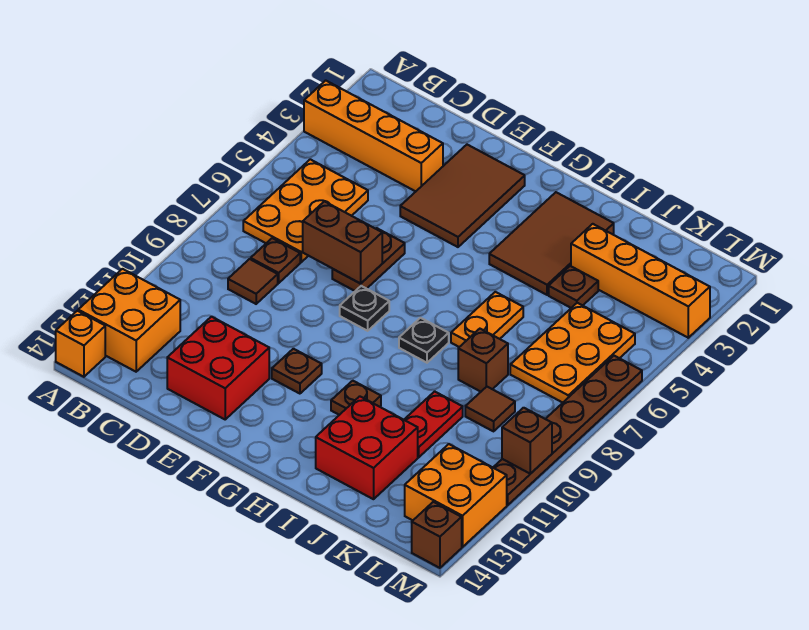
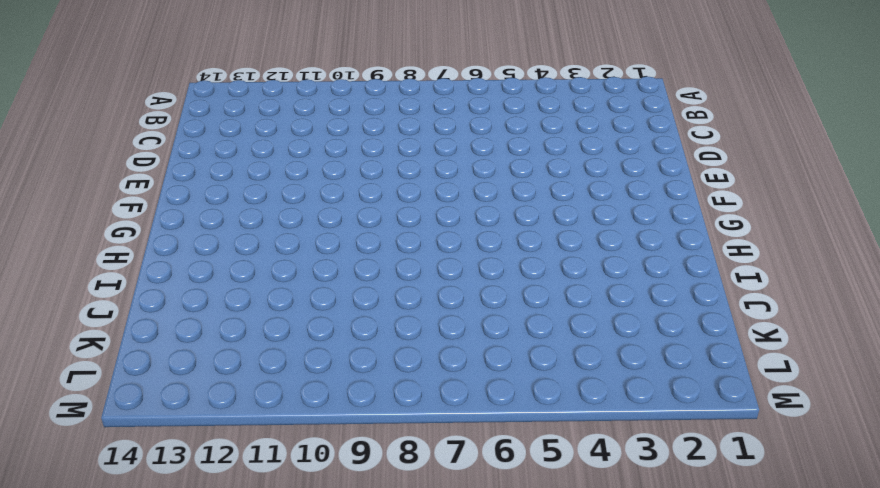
none -> orange 1x4 brick [304,80,443,191]
none -> orange 2x2 brick [78,269,180,372]
none -> orange 1x1 brick [56,311,105,377]

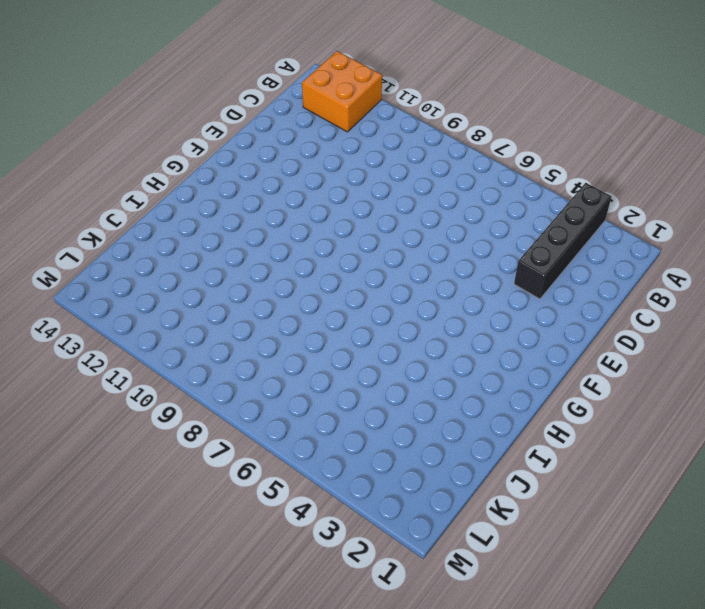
black 1x4 brick [514,183,612,299] -> orange 1x4 brick [304,80,443,191]
none -> orange 1x1 brick [56,311,105,377]
none -> orange 2x3 plate [243,159,368,262]
none -> brown 1x1 plate [251,238,300,283]

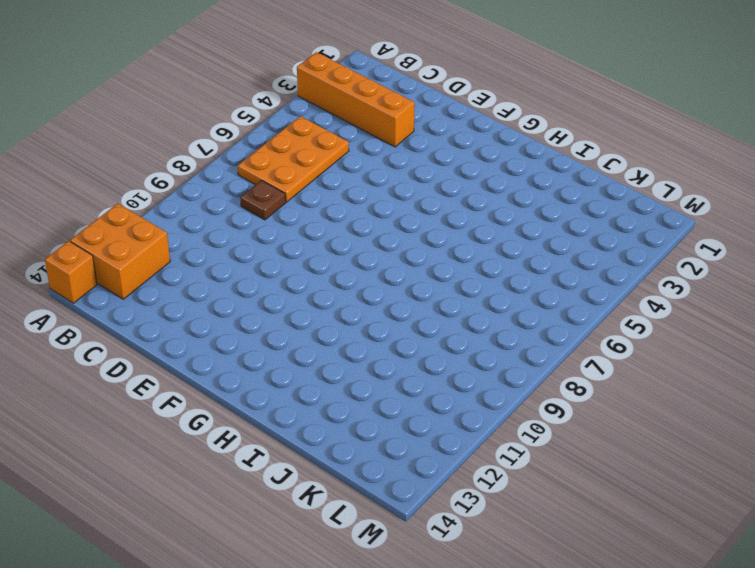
none -> brown 1x1 tile [228,259,278,304]
none -> red 2x2 brick [167,317,269,419]
none -> brown 2x3 tile [400,145,525,247]

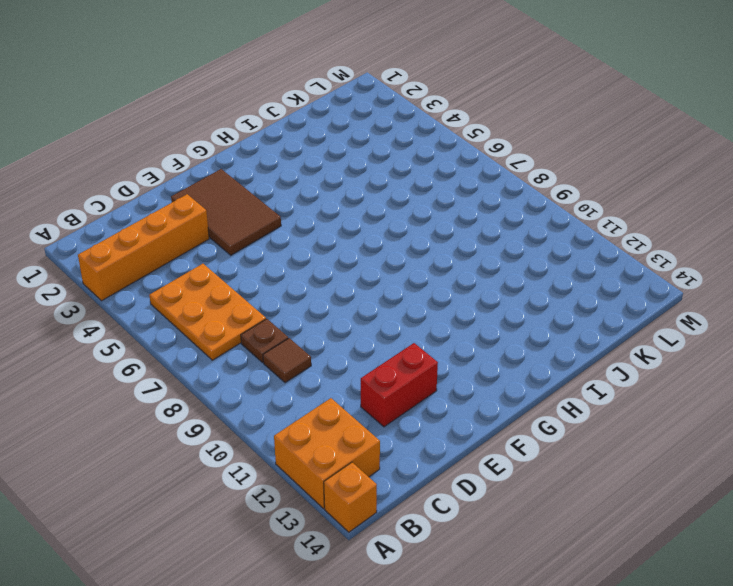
red 1x2 brick [361,343,438,427] -> red 2x2 brick [167,317,269,419]
none -> brown 1x2 plate [332,228,405,291]
none -> black 1x1 plate [340,286,389,331]
none -> brown 1x1 plate [272,349,322,394]

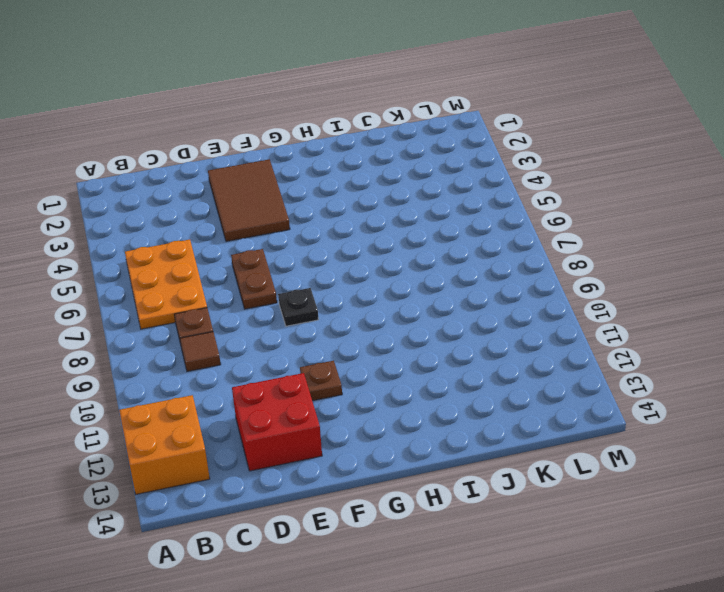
none -> orange 1x4 brick [304,80,443,191]
none -> orange 1x1 brick [56,311,105,377]
none -> brown 2x3 tile [489,192,614,295]

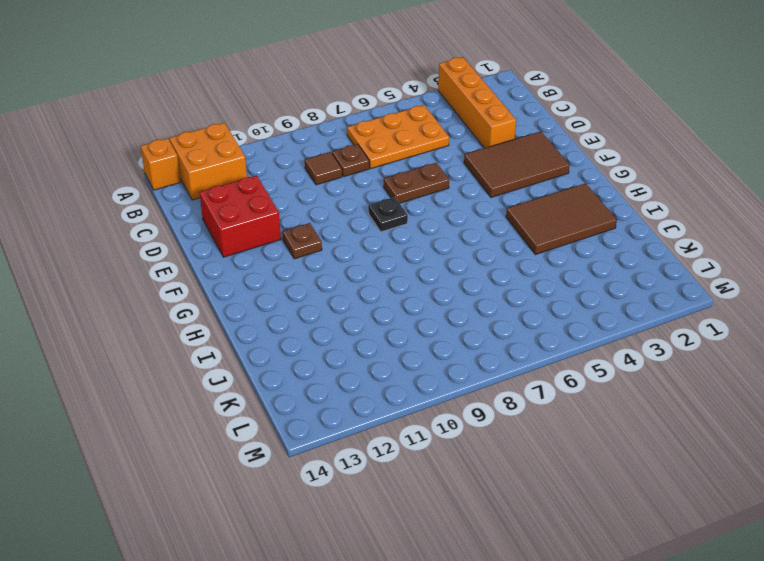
none -> black 1x1 plate [399,318,449,363]
none -> brown 1x1 plate [331,381,381,415]
none -> orange 1x2 plate [451,292,523,347]

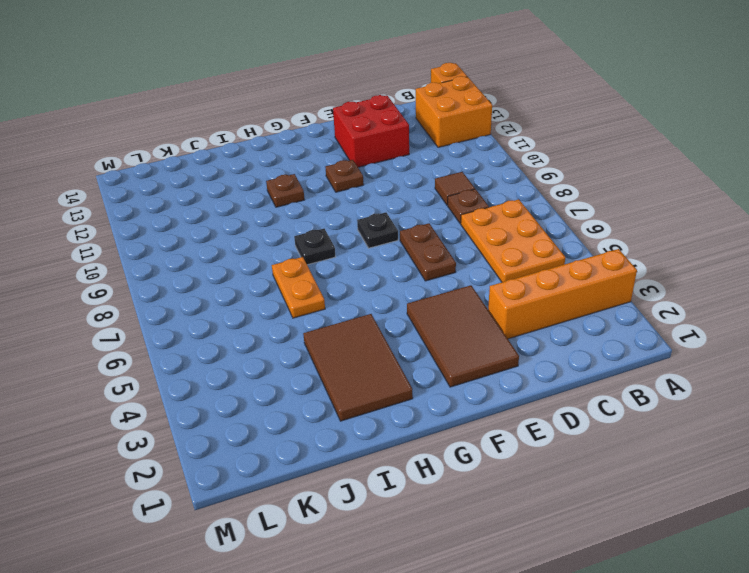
none -> red 2x2 brick [316,396,418,499]
none -> orange 1x4 brick [571,224,710,338]
none -> brown 1x1 plate [549,266,598,308]

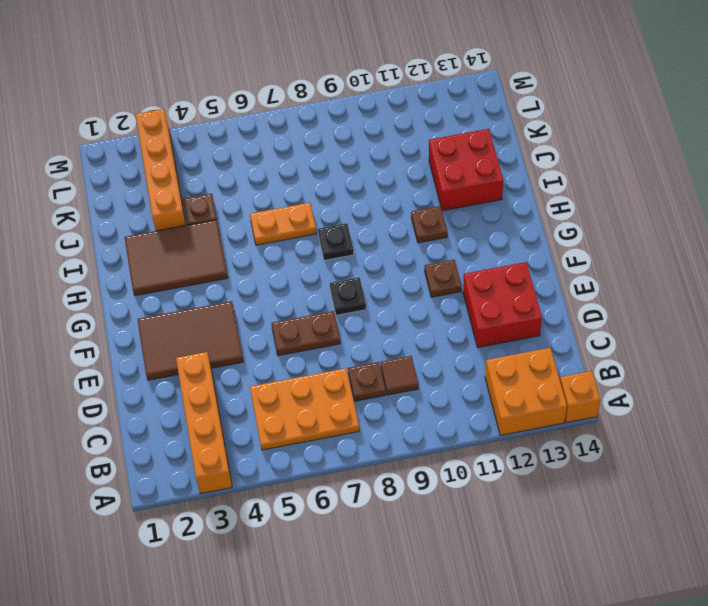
none -> brown 1x1 brick [458,329,508,392]
none -> red 1x2 plate [404,391,463,457]
none -> orange 2x3 plate [510,303,635,403]

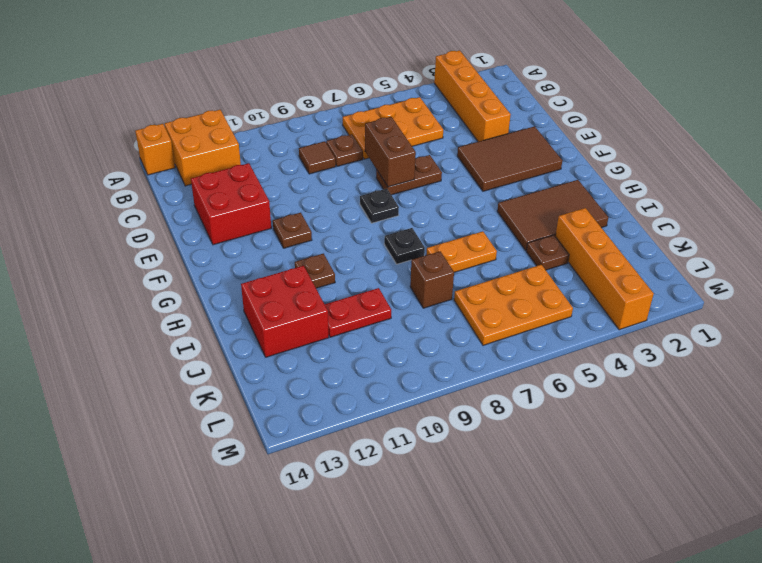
none -> brown 1x1 tile [465,387,515,431]
none -> orange 2x2 brick [405,444,507,547]
none -> brown 1x6 plate [493,356,642,505]

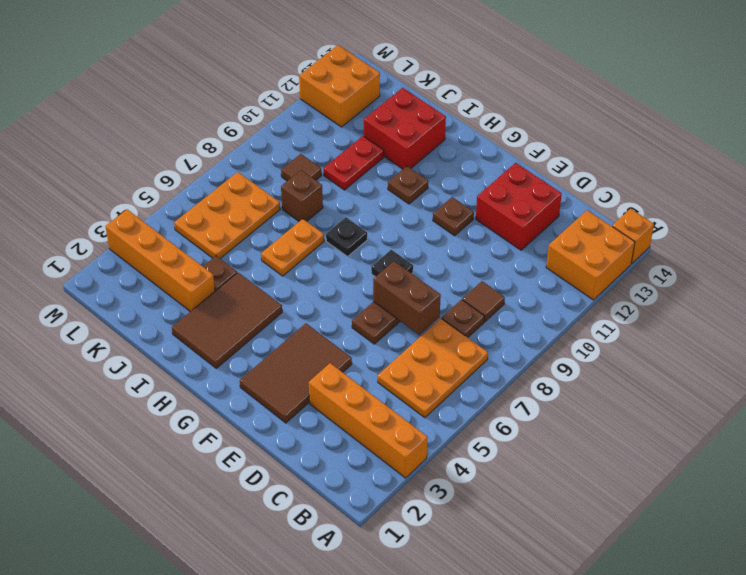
none -> brown 1x6 plate [493,356,642,505]
none -> brown 1x1 brick [412,502,462,568]
none -> brown 1x1 brick [502,408,552,474]

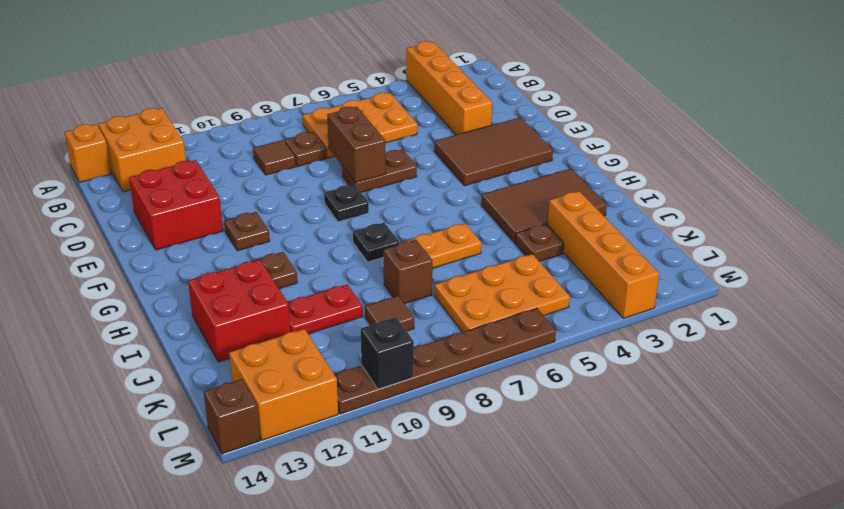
black 1x1 brick [361,318,414,389] -> brown 1x1 brick [502,408,552,474]

